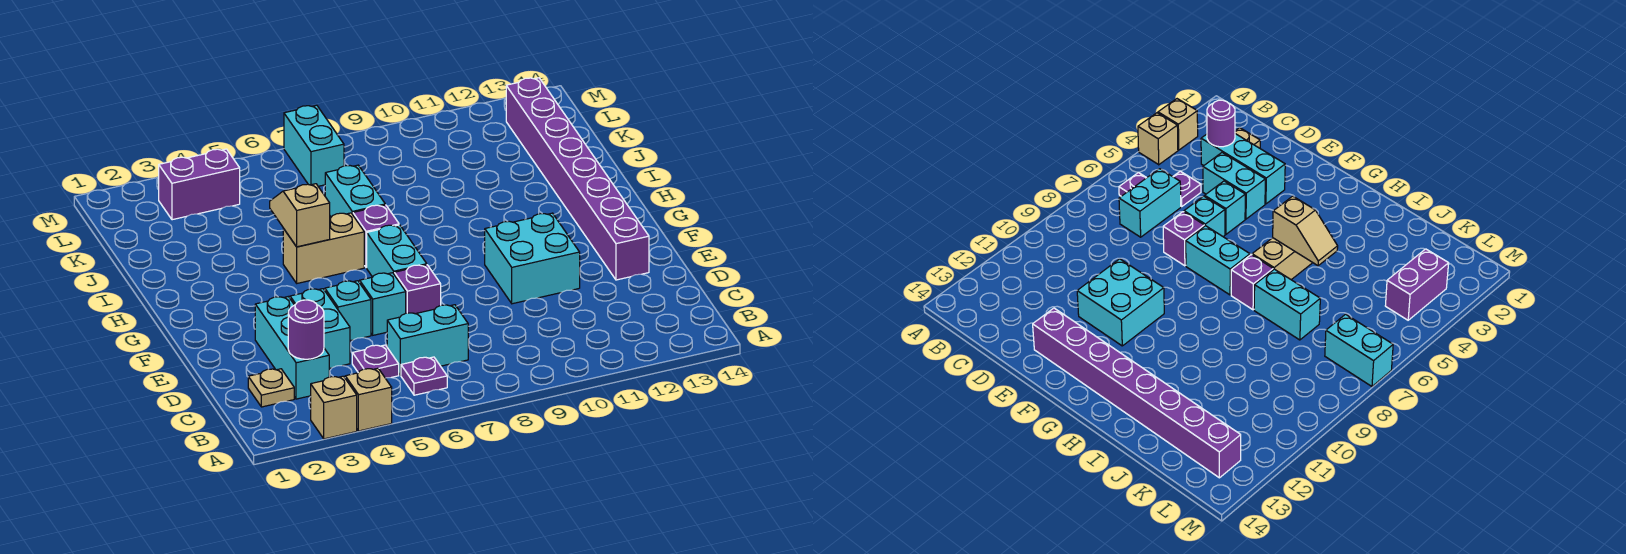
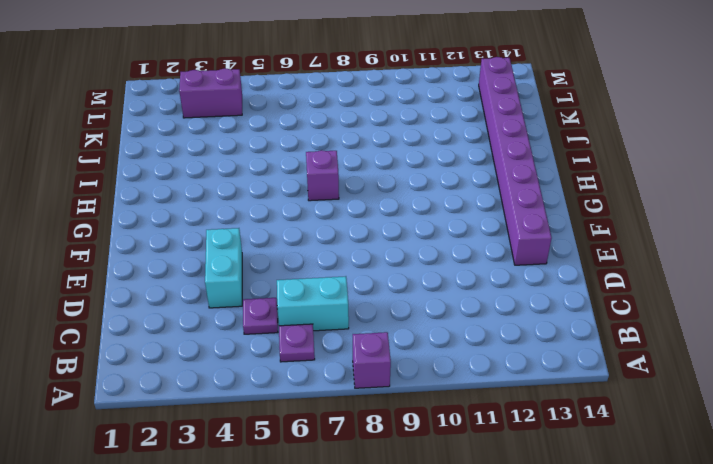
purple 1x1 brick [353,332,391,388] -> purple 1x1 brick moved to [394,265,441,314]
none -> tan 1x1 brick [311,376,357,439]
none -> tan 1x1 brick [345,368,392,431]
none -> tan 1x1 plate [248,369,294,407]

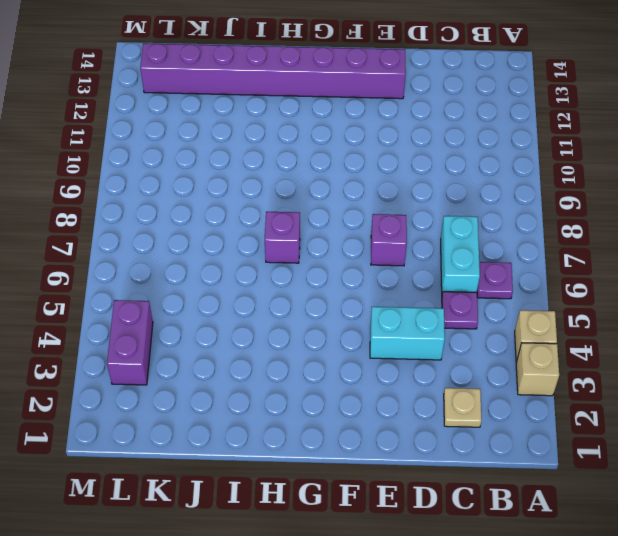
none -> cyan 1x3 brick [255,297,329,399]
none -> cyan 1x1 brick [325,281,371,341]
none -> cyan 1x1 brick [359,273,406,335]

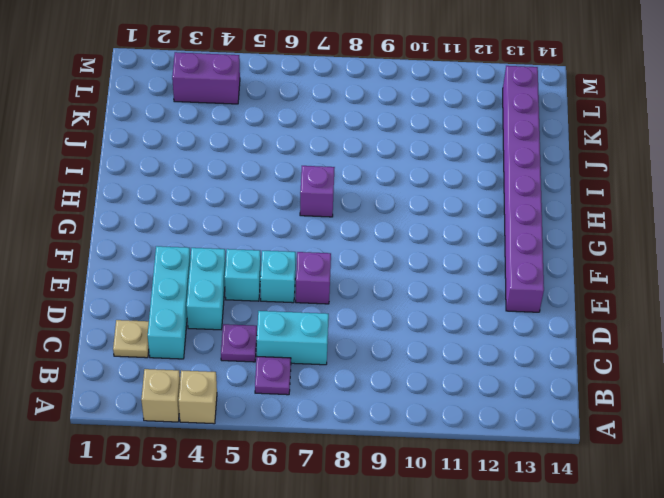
none -> cyan 2x2 brick [485,213,580,304]
none -> cyan 1x2 brick [367,225,427,277]
none -> tan 1x2 brick [283,213,364,283]

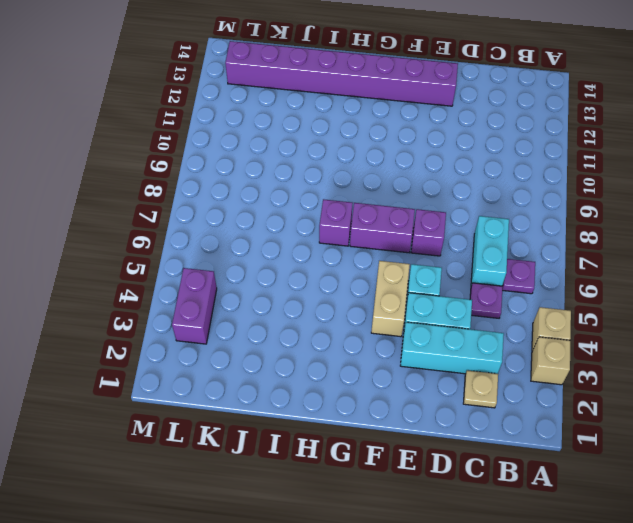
tan 1x2 brick [371,261,410,337] -> tan 1x2 brick moved to [283,213,364,283]
purple 1x2 brick [350,203,415,253] -> cyan 1x2 brick [367,225,427,277]
none -> cyan 1x1 brick [359,273,406,335]
none -> cyan 2x2 brick [485,213,580,304]
none -> cyan 1x2 brick [325,165,385,217]

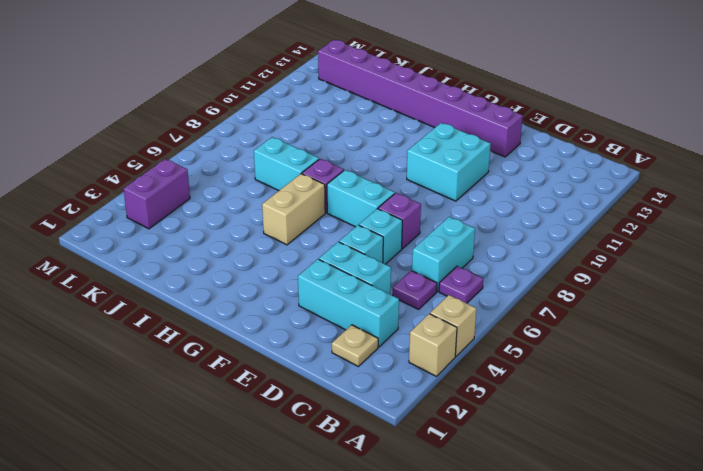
none -> cyan 1x2 brick [284,105,344,186]
none -> purple 1x1 round brick [288,300,324,359]
none -> tan 1x2 slope [270,184,330,247]

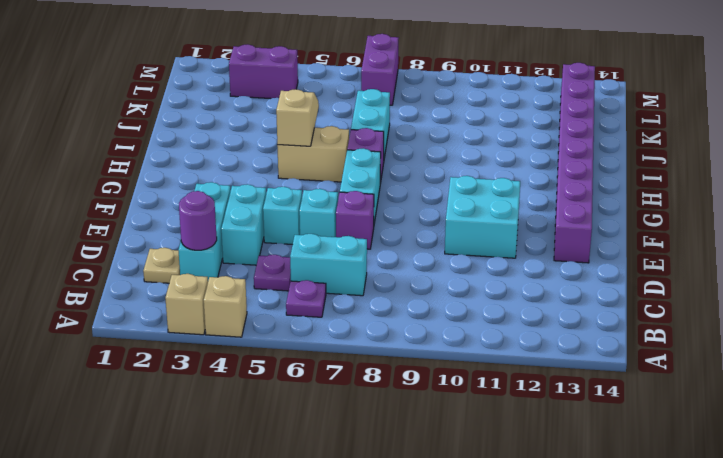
purple 1x2 brick [361,34,399,105] -> cyan 1x2 brick [284,105,344,186]

